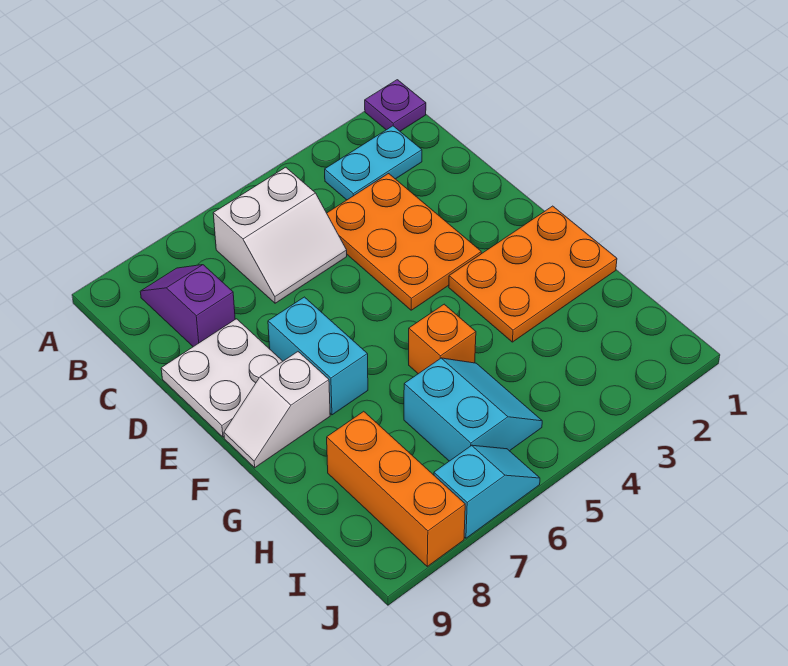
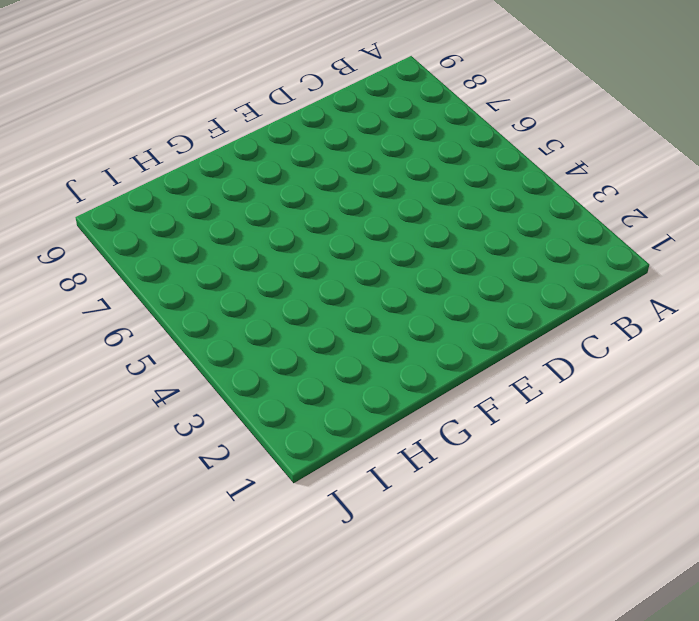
none -> purple 1x1 plate [365,80,426,131]
none -> cyan 1x2 plate [325,126,422,200]
none -> white 2x2 slope [213,167,347,303]

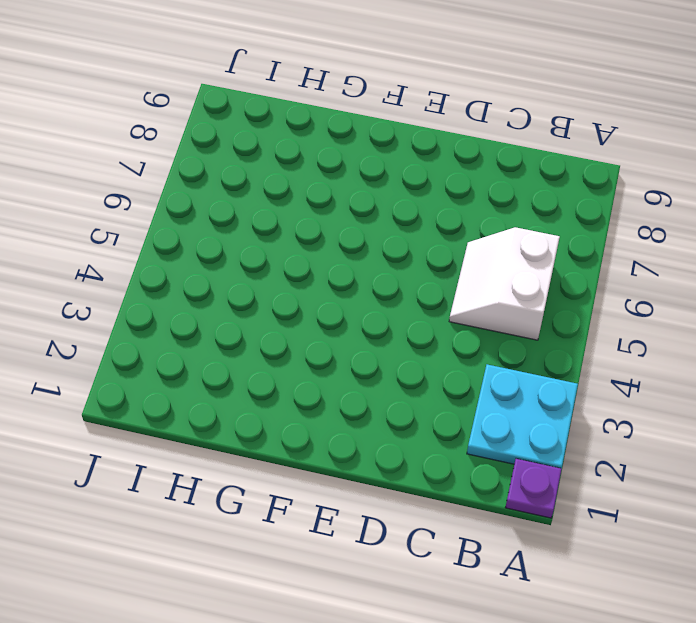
cyan 2x2 plate [467,364,578,468] -> cyan 1x2 plate [325,126,422,200]
none -> purple 1x2 slope [140,265,235,347]
none -> orange 2x3 plate [327,174,481,310]
none -> white 2x2 plate [161,319,283,437]

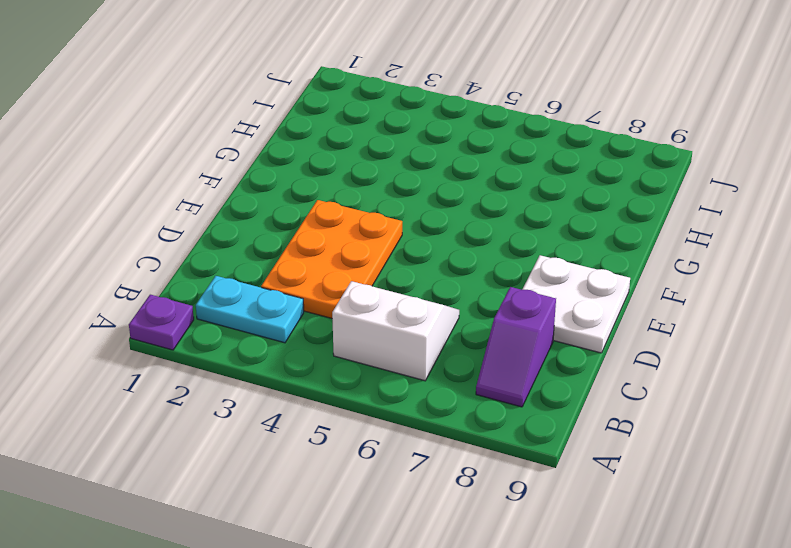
none -> cyan 1x2 brick [268,297,368,415]
none -> orange 2x3 plate [449,206,617,342]
none -> white 1x2 slope [224,352,330,468]

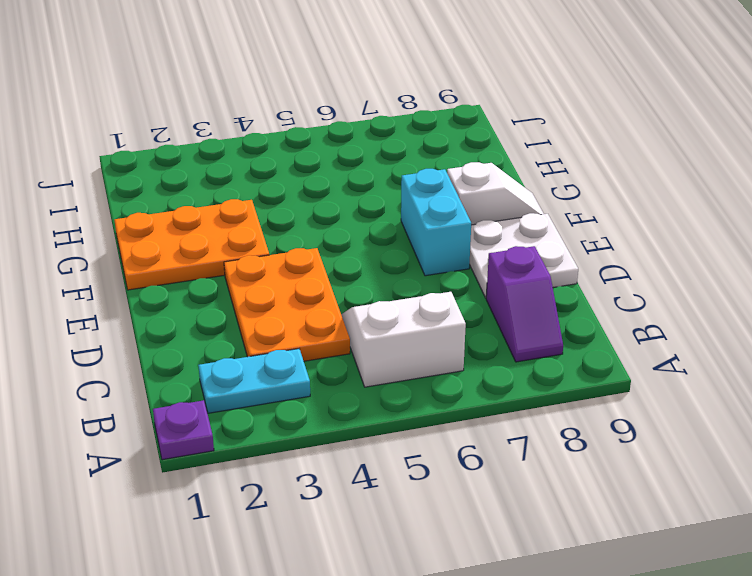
none -> orange 1x1 brick [409,304,476,374]
none -> cyan 2x2 slope [404,358,542,461]
none -> orange 1x3 brick [327,411,465,566]

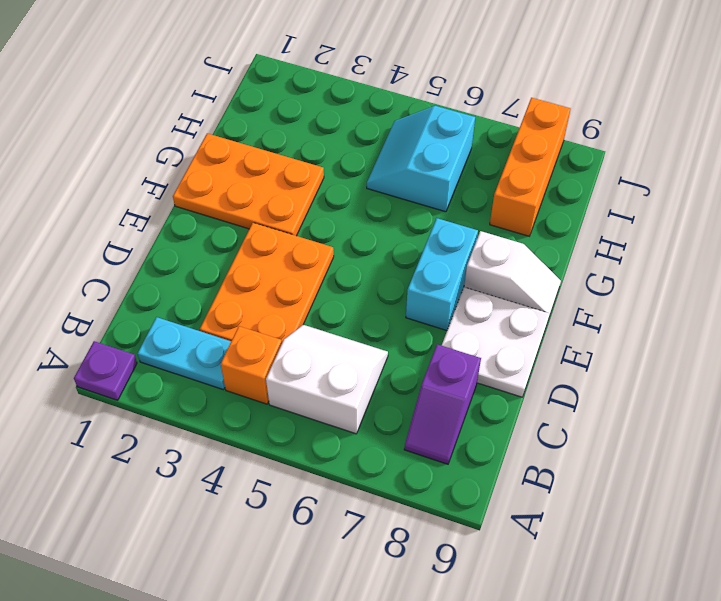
orange 1x1 brick [221,326,282,404] -> orange 1x1 brick moved to [409,304,476,374]
none -> cyan 1x2 slope [434,445,540,538]

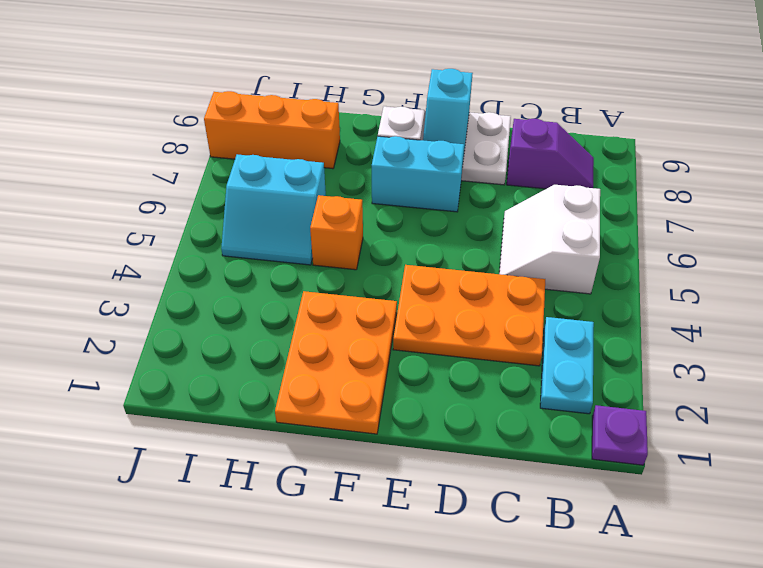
cyan 1x2 slope [423,69,473,159] -> cyan 1x2 slope moved to [434,445,540,538]

